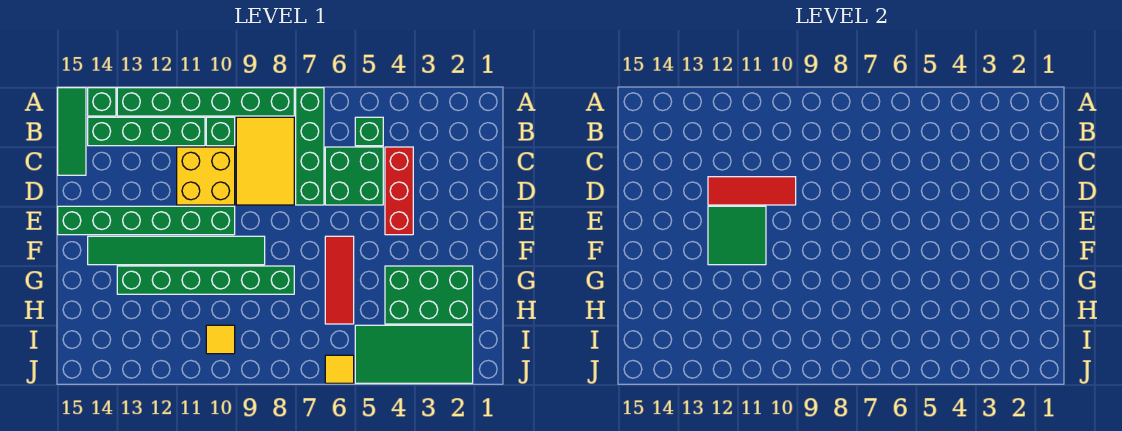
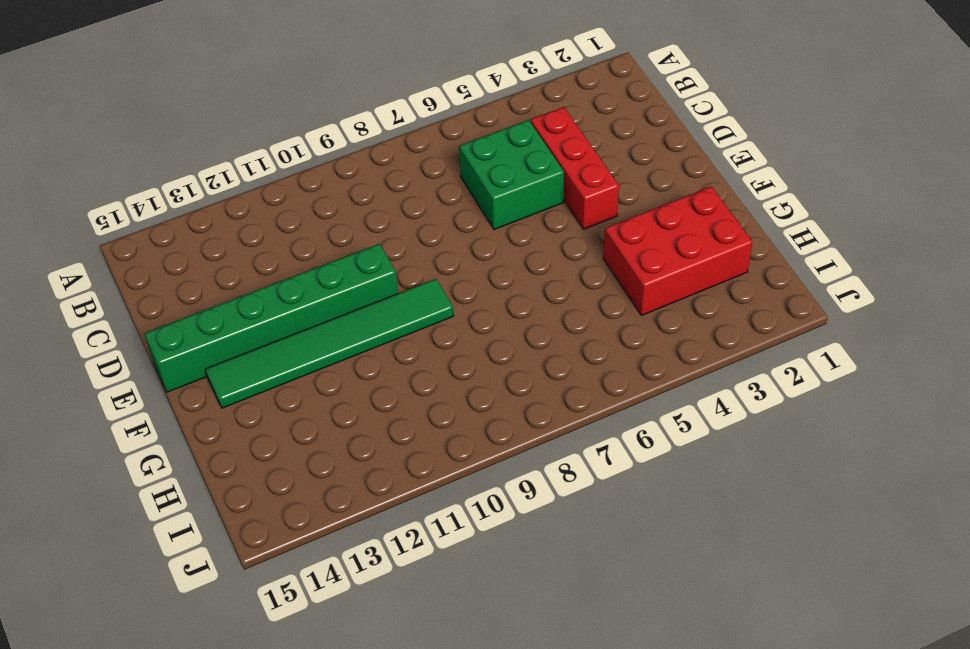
red 2x3 brick [603,187,752,315] -> green 2x3 brick [385,266,473,324]
none -> green 1x4 brick [296,88,324,205]
none -> green 1x6 brick [117,88,294,116]
none -> green 1x1 brick [88,88,116,116]

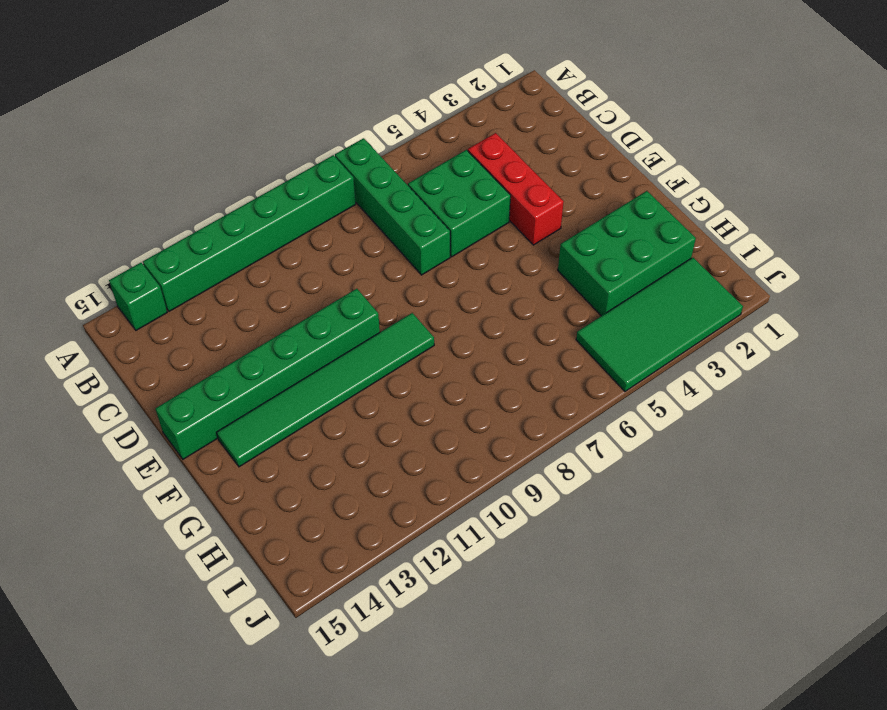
none -> green 1x3 tile [58,88,86,175]
none -> green 1x1 brick [355,117,383,146]
none -> yellow 2x3 tile [236,117,294,205]

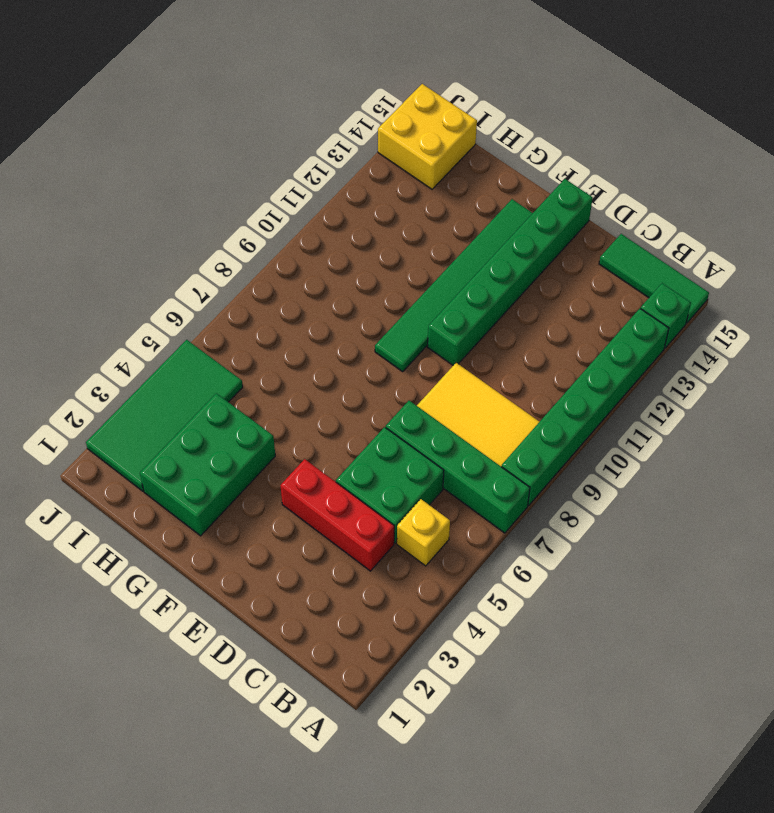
yellow 1x1 brick [397,499,450,566] -> green 1x1 brick [355,117,383,146]
yellow 2x2 brick [378,84,477,189] -> yellow 2x2 brick moved to [177,147,235,205]
none -> green 1x1 brick [206,117,235,146]
none -> green 1x4 brick [88,117,205,146]
none -> red 1x3 tile [325,236,354,324]

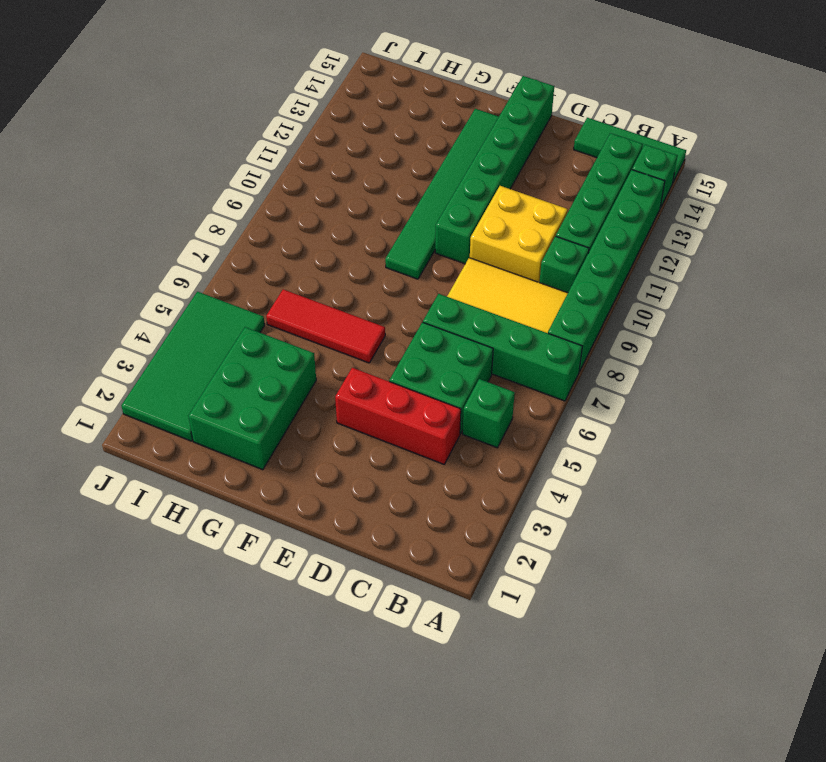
none -> green 1x6 brick [117,266,294,294]
none -> yellow 1x1 tile [206,325,235,354]
none -> yellow 1x1 tile [325,355,354,383]

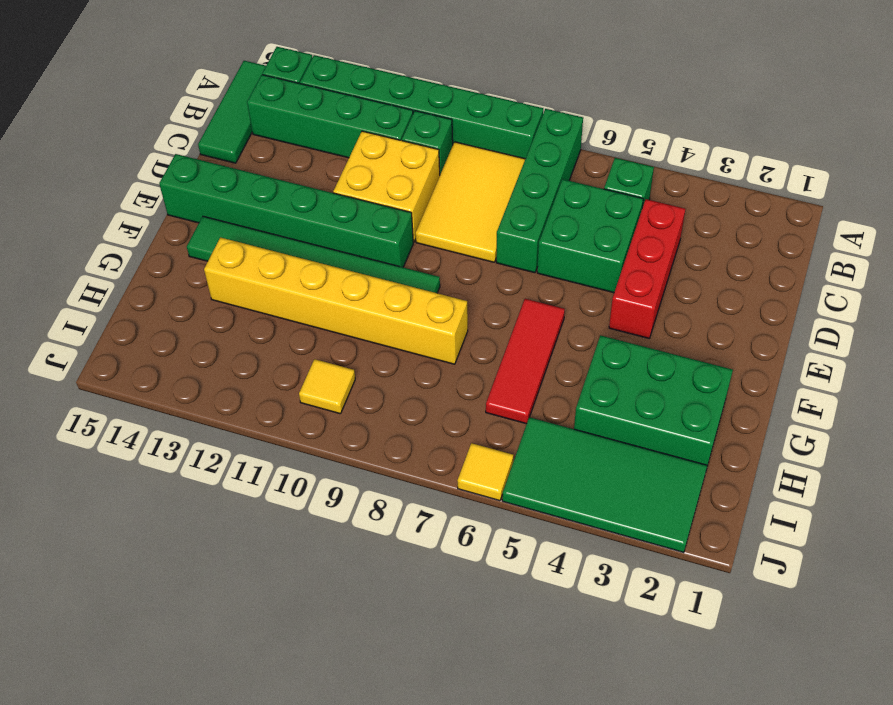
yellow 1x6 brick [204,237,468,364] -> green 1x6 brick [117,266,294,294]
none -> red 1x3 tile [708,177,796,205]
none -> green 2x2 tile [708,206,766,265]

